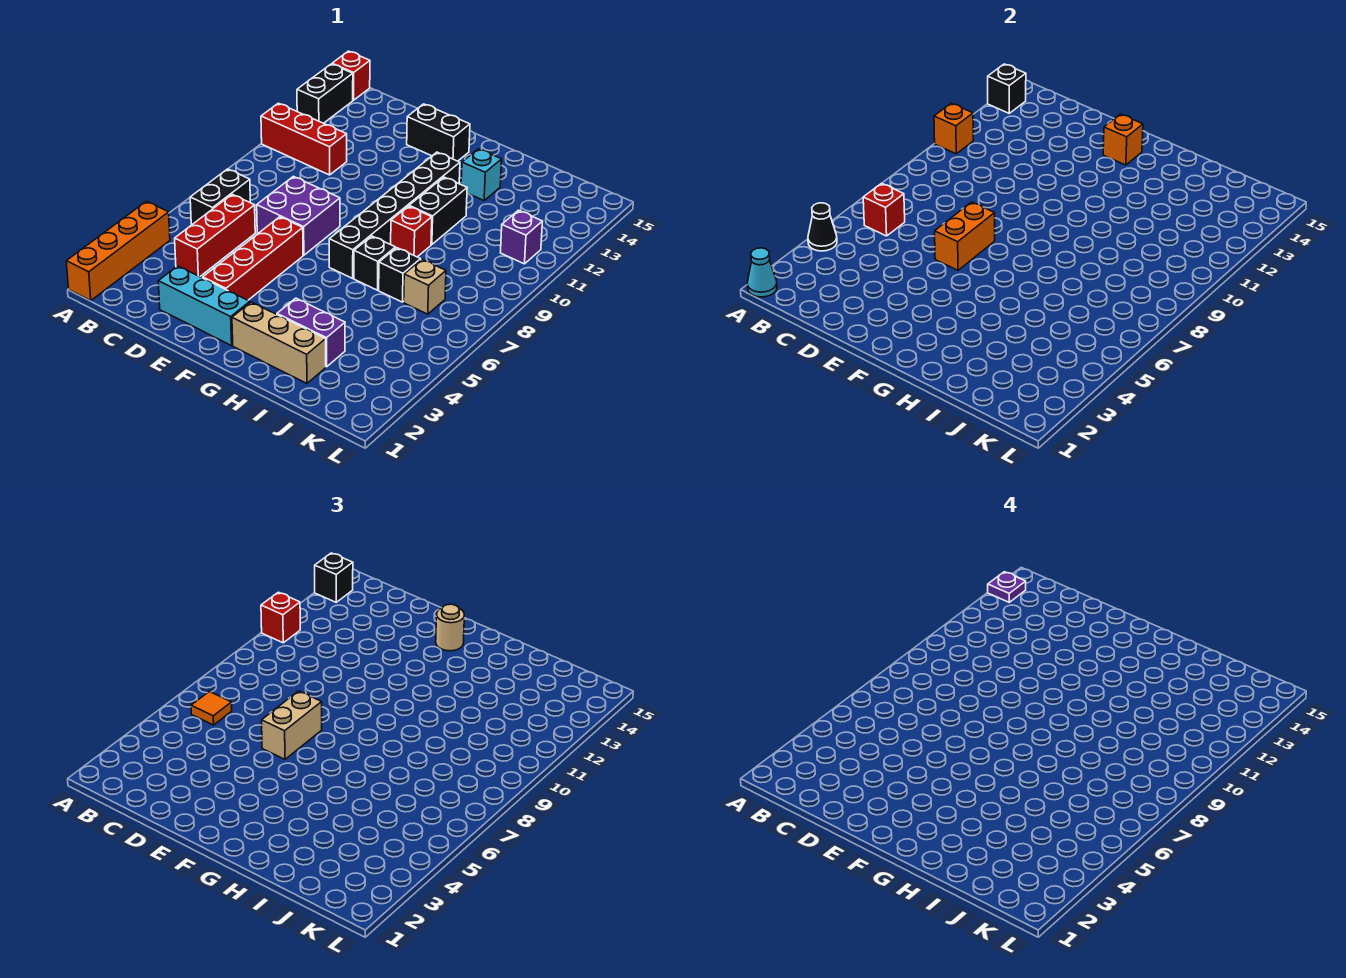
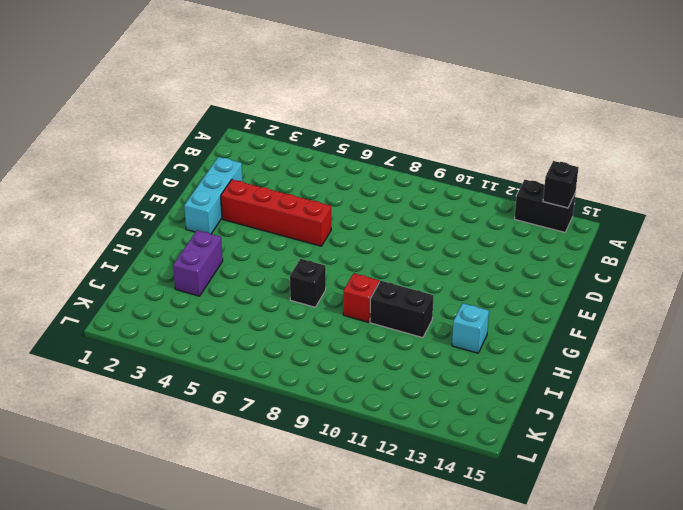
none -> orange 1x4 brick [66,201,170,301]
none -> red 1x3 brick [261,103,347,175]
none -> red 1x1 brick [332,51,370,100]
none -> black 1x2 brick [190,169,250,225]

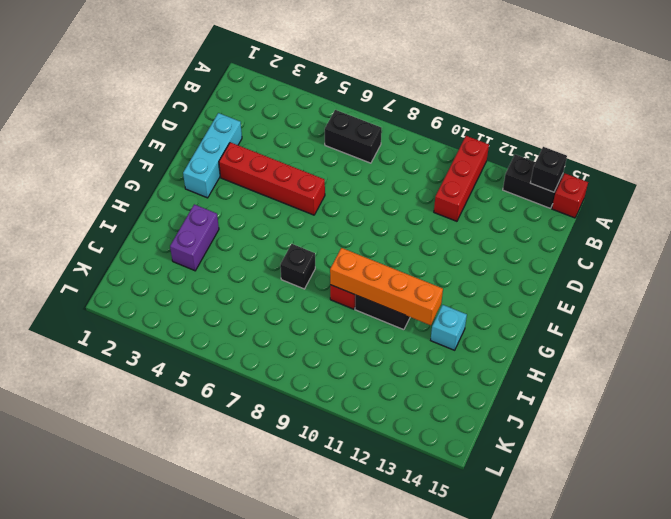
orange 1x4 brick [330,248,443,325] -> orange 1x4 brick moved to [66,201,170,301]
none -> red 1x3 brick [175,194,255,277]
none -> purple 2x2 brick [257,176,340,255]
none -> black 1x2 brick [407,104,470,161]
none -> tan 1x3 brick [232,302,326,383]

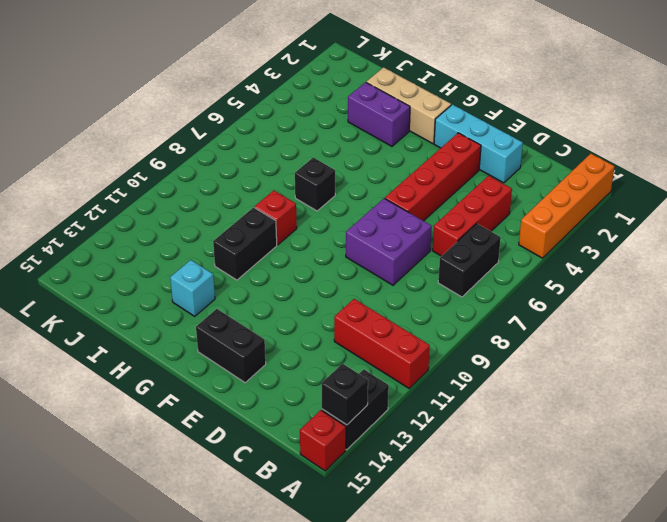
none -> black 1x6 brick [329,152,460,278]
none -> black 1x1 brick [379,248,421,302]
none -> tan 1x1 brick [404,259,446,314]
none -> purple 1x1 brick [501,210,542,264]

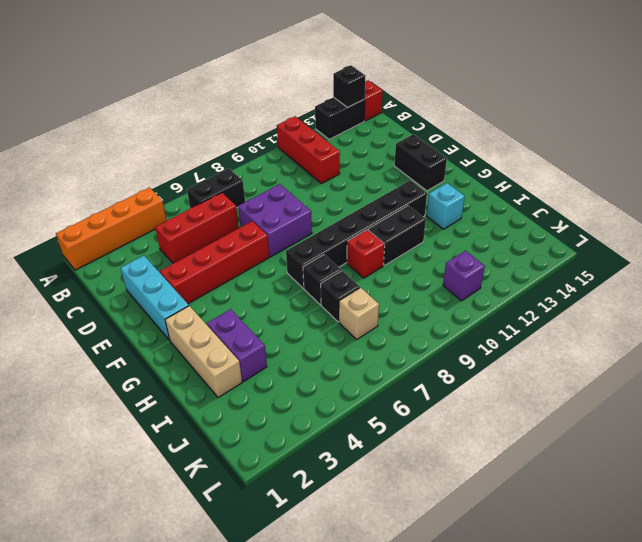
none -> cyan 1x1 cone [747,248,777,297]
none -> black 1x1 cone [808,203,837,251]
none -> orange 1x1 brick [934,103,973,154]
none -> red 1x1 brick [863,183,905,236]

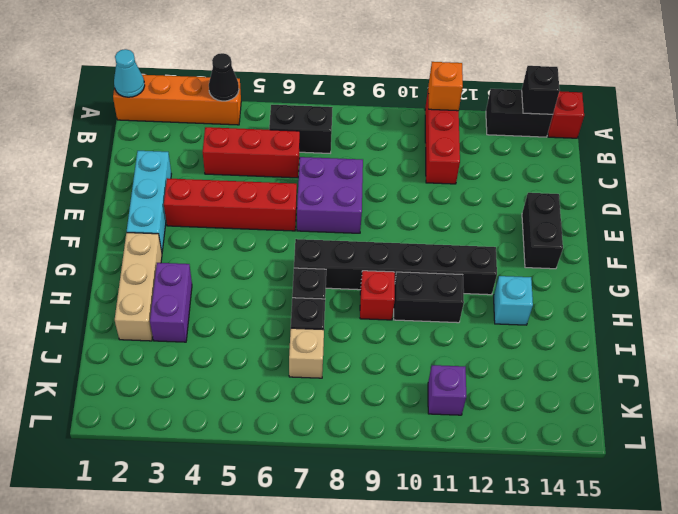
none -> red 1x1 brick [863,183,905,236]
none -> orange 1x2 brick [935,202,995,270]
none -> orange 1x1 brick [1103,114,1143,165]
none -> red 1x1 brick [261,592,300,643]

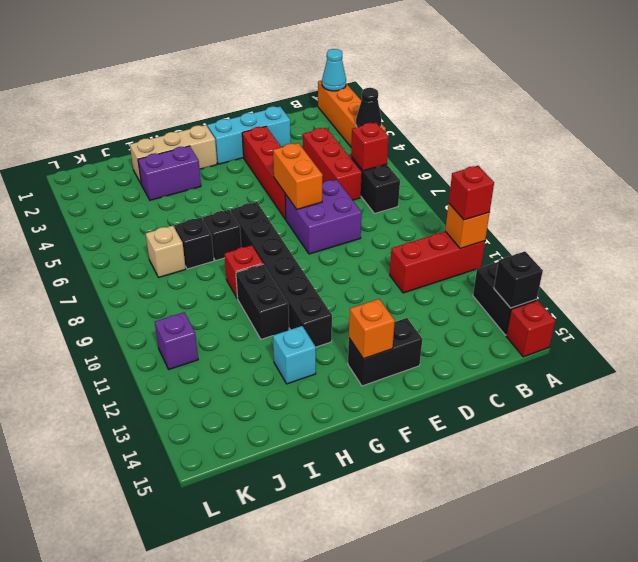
none -> black 1x1 brick [315,553,353,602]
none -> orange 1x1 tile [191,692,232,725]
none -> tan 1x2 brick [262,691,322,759]
none -> tan 1x1 round brick [436,604,464,651]

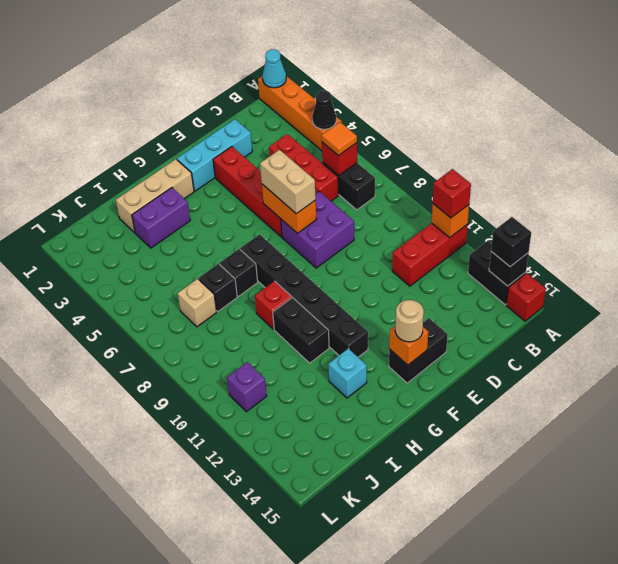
none -> purple 1x1 plate [988,572,1026,602]

